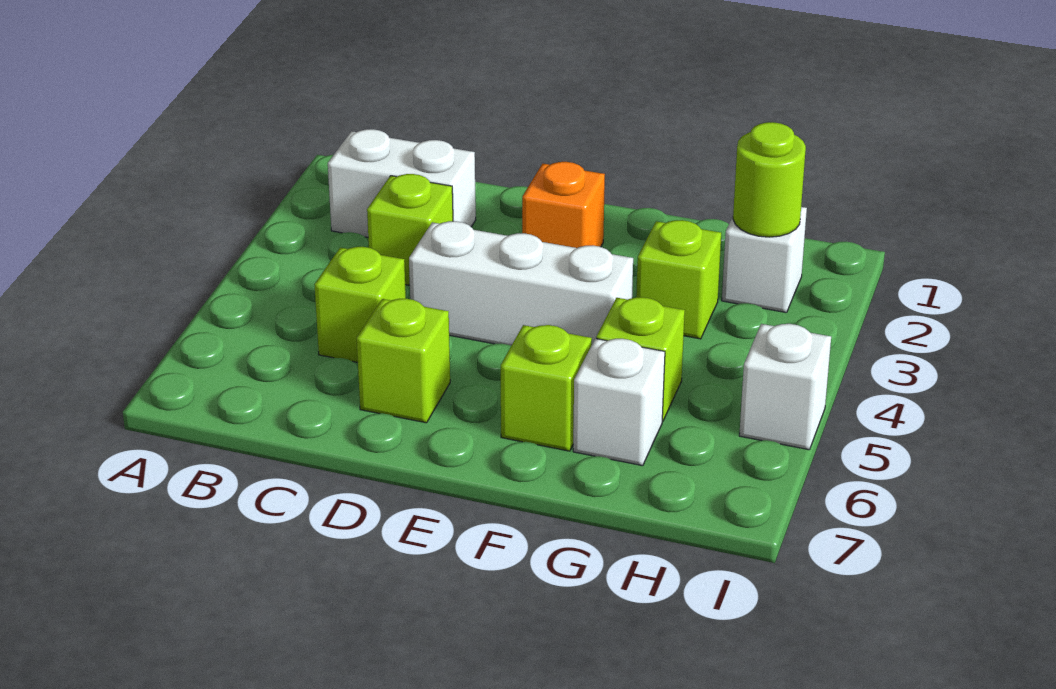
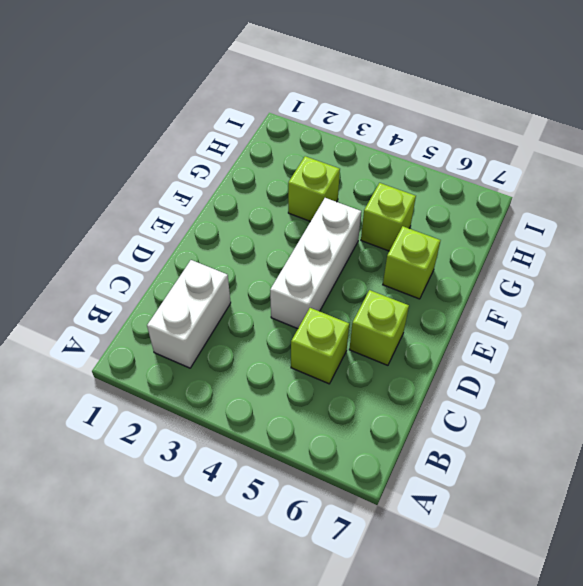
none -> lime 1x1 brick [367,174,453,285]
none -> orange 1x1 brick [522,162,605,248]
none -> white 1x1 brick [573,339,665,466]

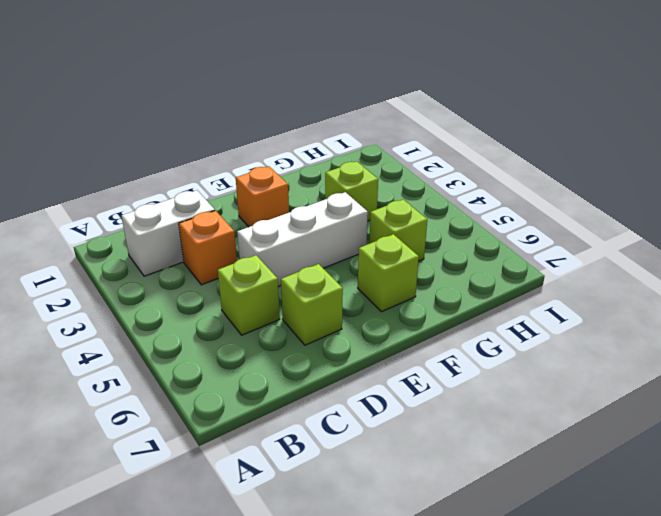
orange 1x1 brick [179,211,237,285] -> lime 1x1 brick [367,174,453,285]
none -> white 1x1 brick [573,339,665,466]
none -> white 1x1 brick [722,207,807,313]
none -> white 1x1 brick [739,324,831,450]

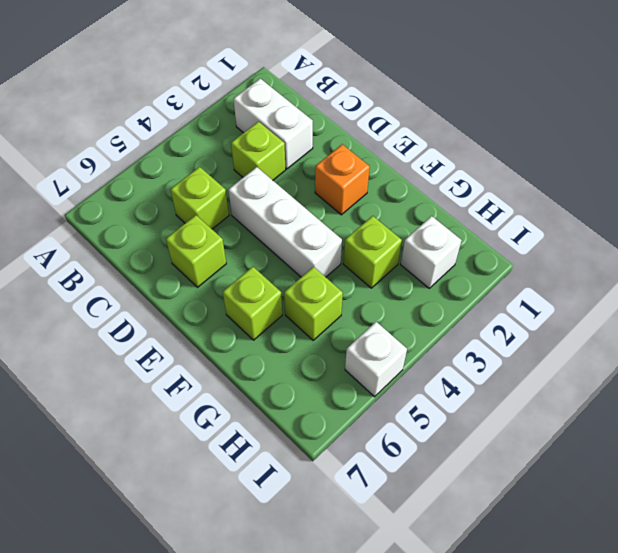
none -> white 1x1 brick [573,339,665,466]
none -> lime 1x1 round brick [733,122,806,237]

